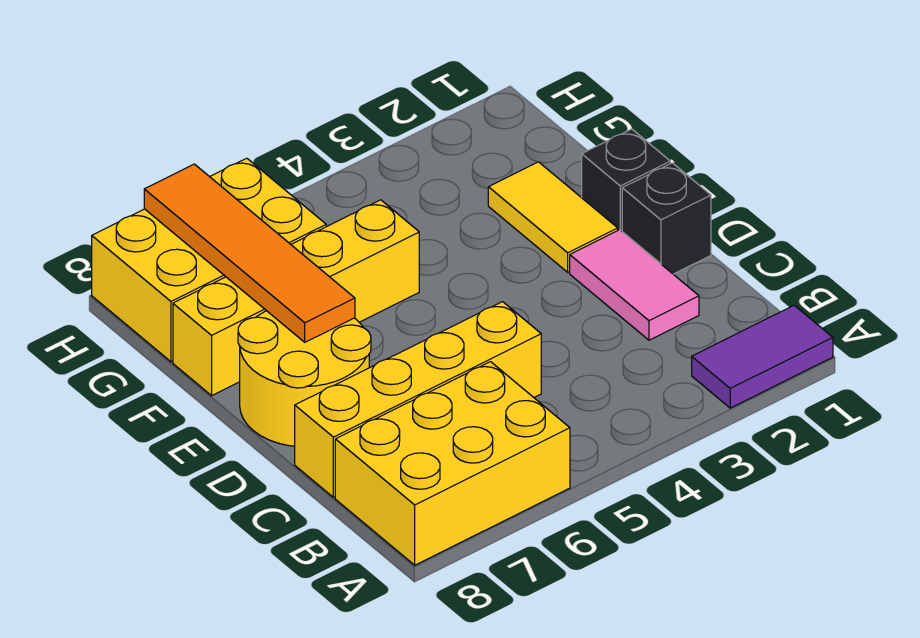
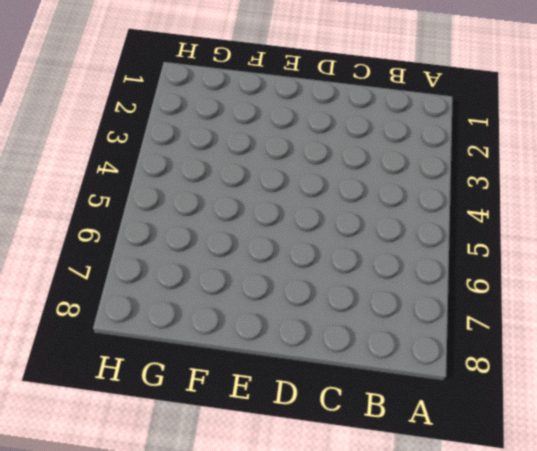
none -> purple 1x2 tile [692,305,833,408]
none -> yellow 2x3 brick [335,362,570,565]

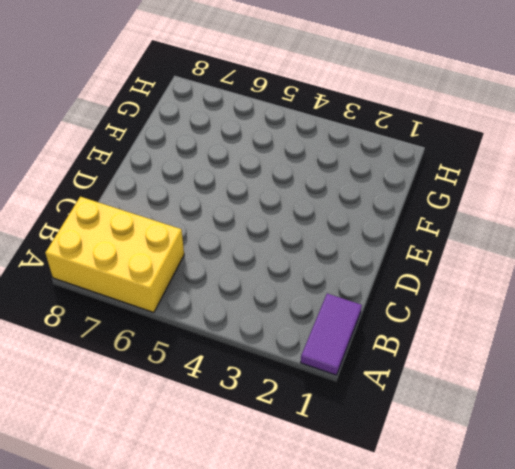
purple 1x2 tile [301,294,362,375] -> purple 1x2 tile turned to [692,305,833,408]
none -> pink 1x2 tile [570,230,699,340]
none -> yellow 1x4 brick [295,302,541,497]

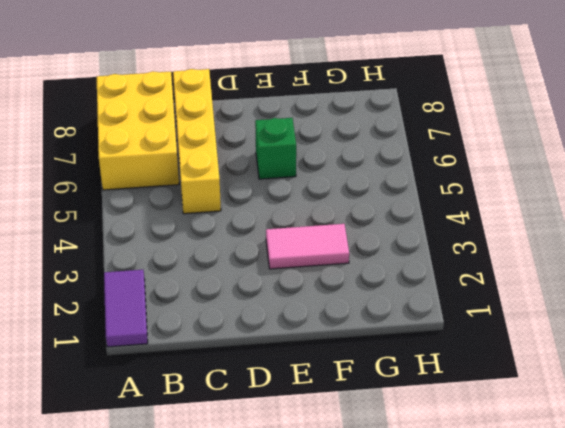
pink 1x2 tile [266,224,349,269] -> pink 1x2 tile moved to [570,230,699,340]
green 1x1 brick [255,118,296,179] -> none
none -> black 1x1 brick [622,163,711,274]
none -> yellow 2x2 round brick [238,311,371,446]

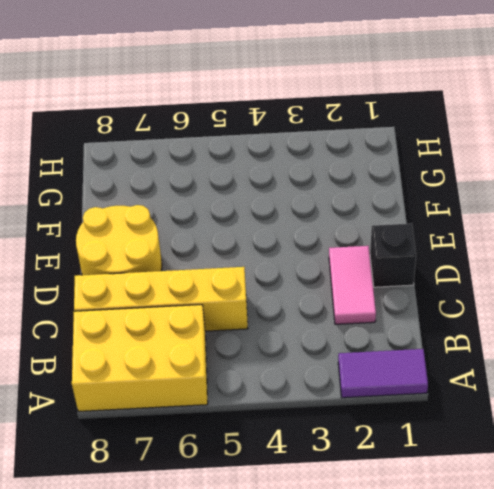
none -> black 1x1 brick [582,129,670,231]
none -> yellow 1x2 tile [488,162,618,272]

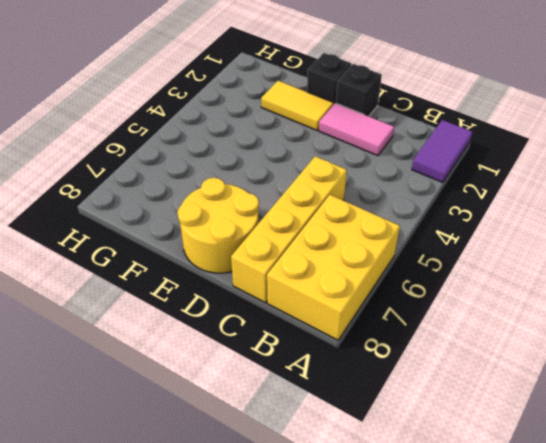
none -> yellow 1x4 brick [173,200,419,396]
none -> yellow 2x3 brick [92,158,326,362]

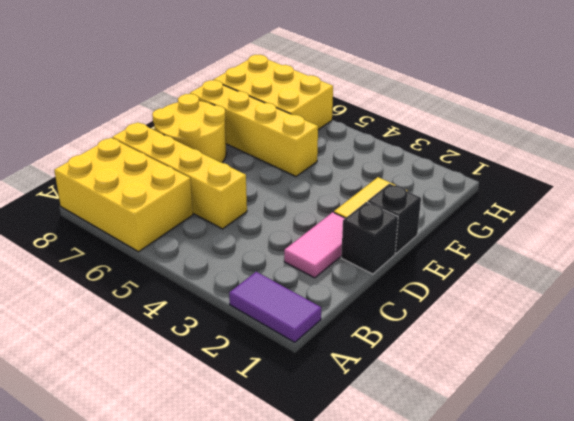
none -> orange 1x4 tile [144,164,355,342]

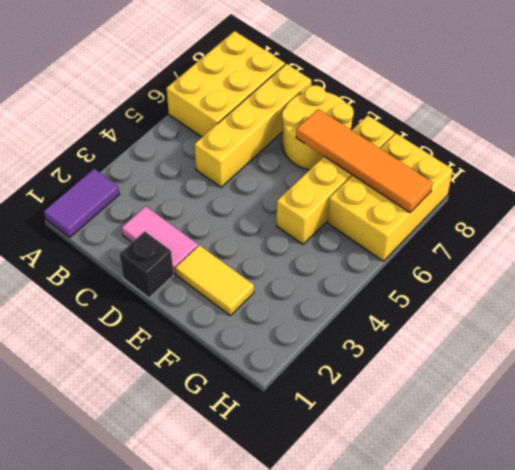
none -> black 1x1 brick [582,129,670,231]

